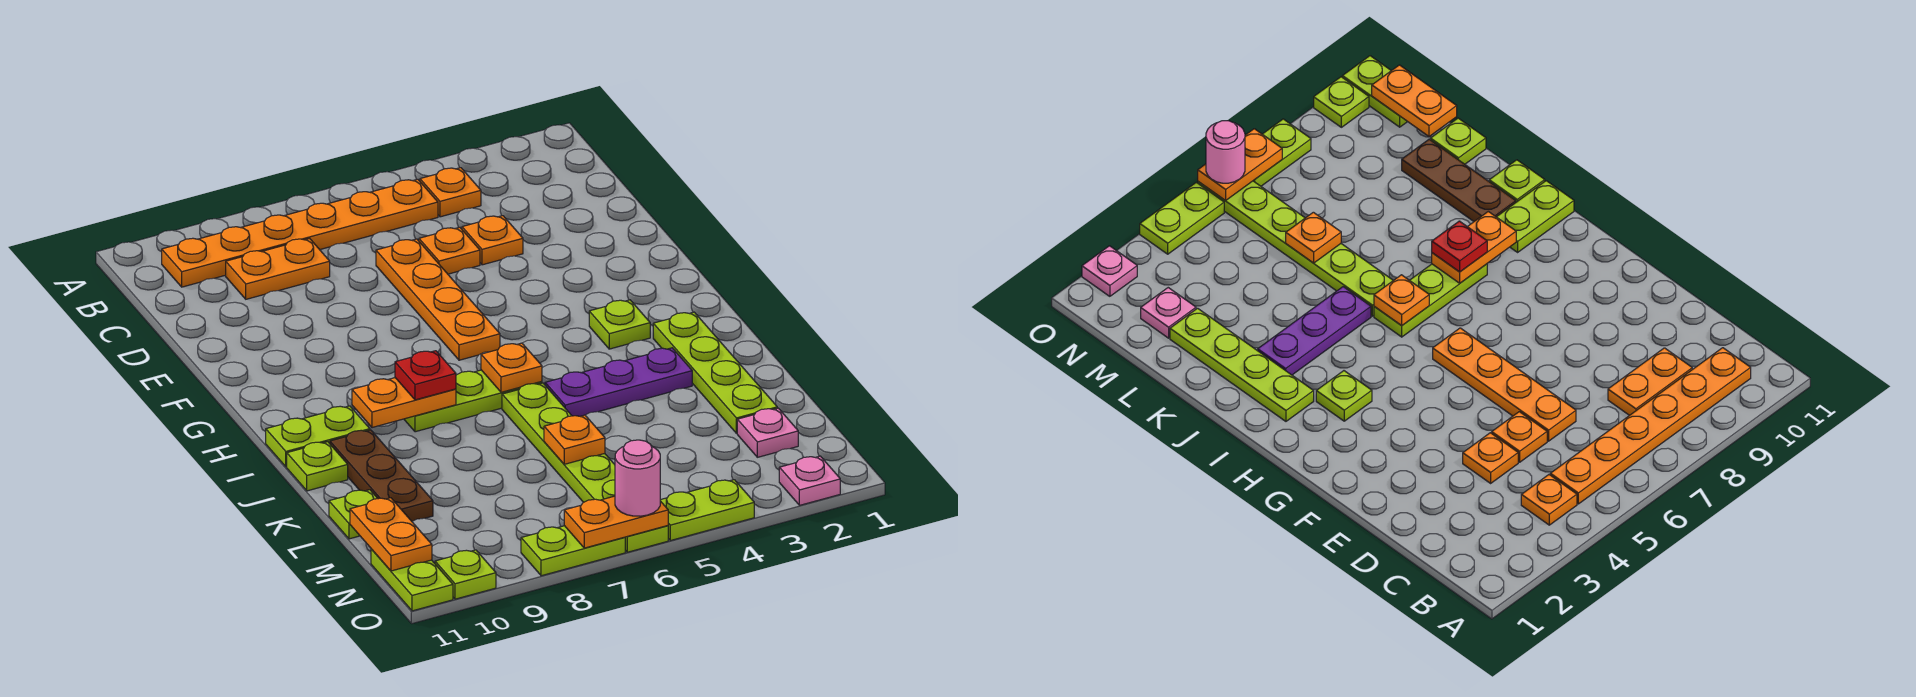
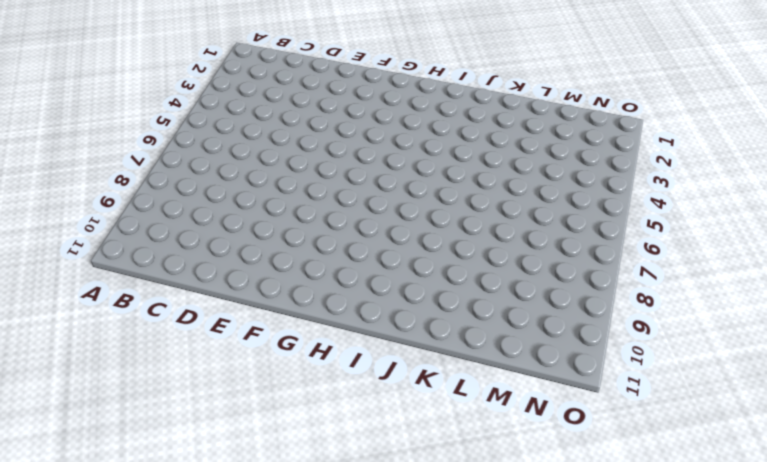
none -> orange 1x1 plate [420,168,481,217]
none -> orange 1x6 plate [162,179,438,287]
none -> orange 1x2 plate [226,238,330,299]

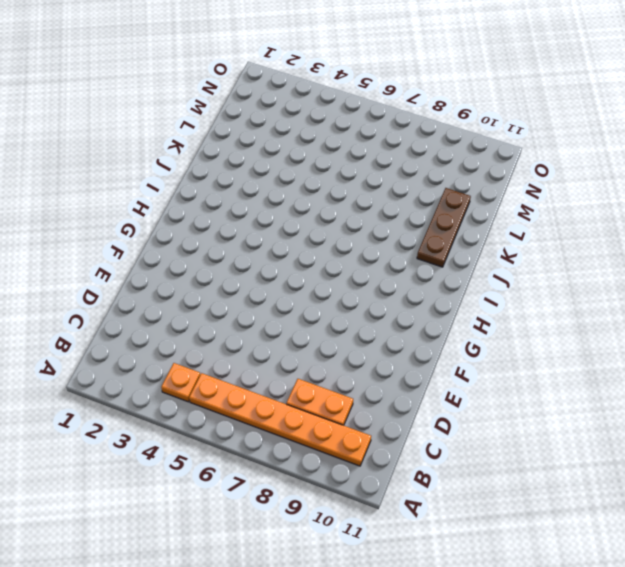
none -> orange 1x1 plate [462,216,523,265]
none -> orange 1x1 plate [419,227,480,274]
none -> orange 1x4 plate [376,239,500,360]

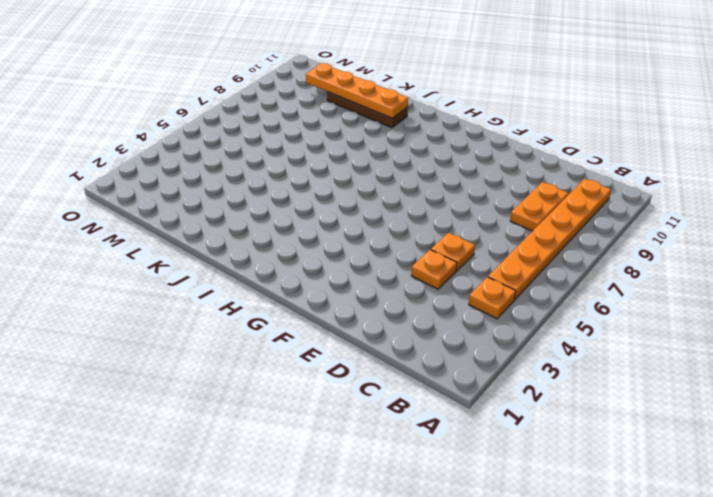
orange 1x4 plate [306,63,408,118] -> orange 1x4 plate moved to [376,239,500,360]
none -> lime 1x1 plate [589,300,650,349]
none -> lime 1x4 plate [653,312,777,433]
none -> lime 1x3 plate [404,370,542,432]

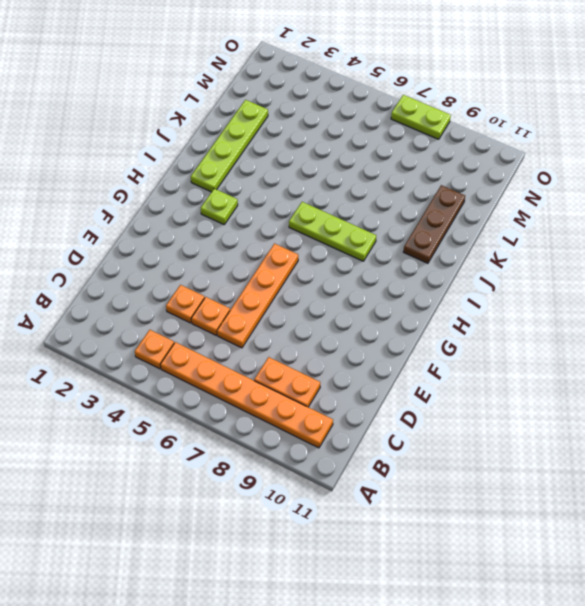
none -> lime 1x2 plate [266,406,370,467]
none -> purple 1x3 plate [545,348,692,416]
none -> lime 1x6 plate [502,383,668,552]

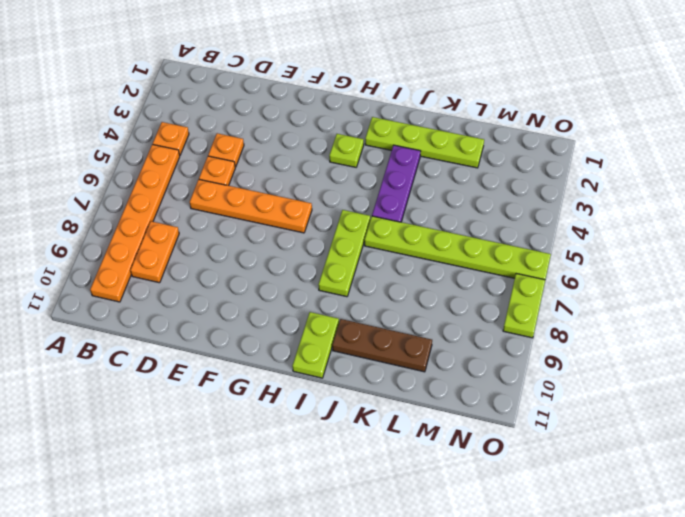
none -> lime 1x1 plate [287,442,348,491]
none -> lime 1x1 plate [329,490,378,539]
none -> pink 1x1 plate [737,408,798,457]

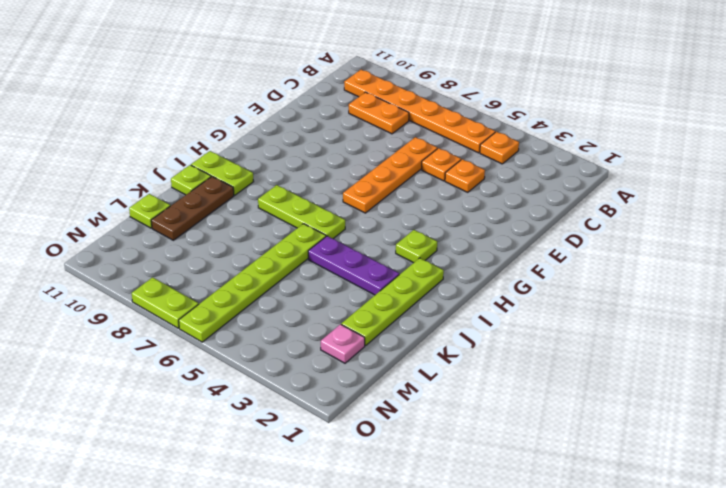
none -> lime 1x2 plate [371,549,453,611]
none -> pink 1x1 plate [779,456,840,505]
none -> lime 1x2 plate [660,480,754,541]

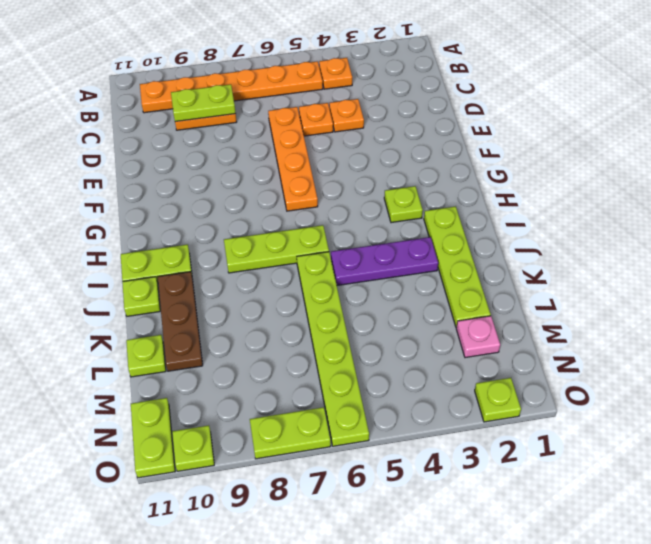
lime 1x2 plate [171,84,236,122] -> lime 1x2 plate moved to [660,480,754,541]
lime 1x1 plate [475,378,521,422] -> pink 1x1 plate [779,456,840,505]
none -> orange 1x1 plate [481,343,542,392]
none -> orange 1x2 plate [352,378,456,428]
none -> orange 1x1 plate [544,415,605,464]

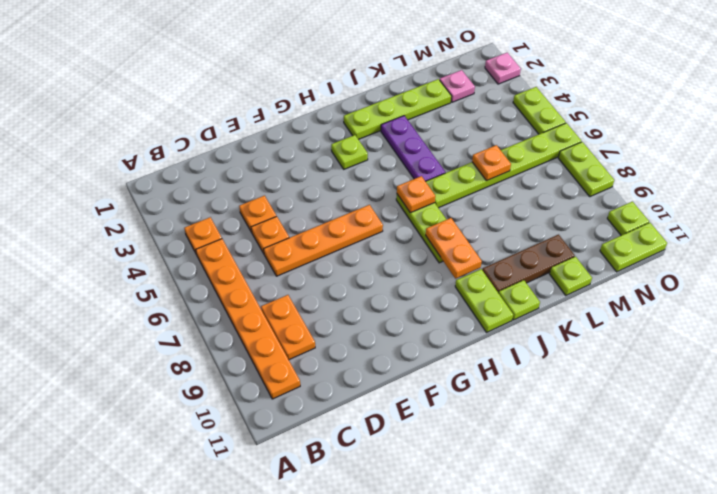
none -> orange 1x2 plate [350,498,432,571]
none -> orange 1x2 plate [564,496,668,548]
none -> red 1x1 plate [395,351,456,400]

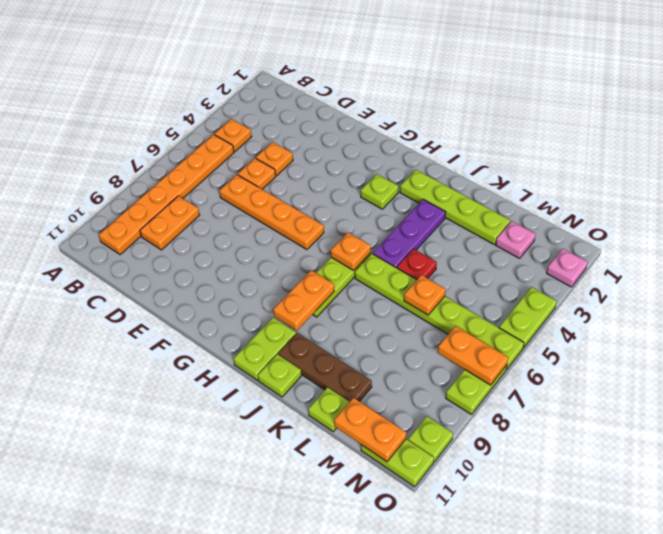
red 1x1 plate [397,249,437,280] -> red 1x1 plate moved to [395,351,456,400]
orange 1x2 plate [438,326,508,385] -> orange 1x2 plate turned to [564,496,668,548]
none -> pink 1x1 round brick [615,440,660,516]

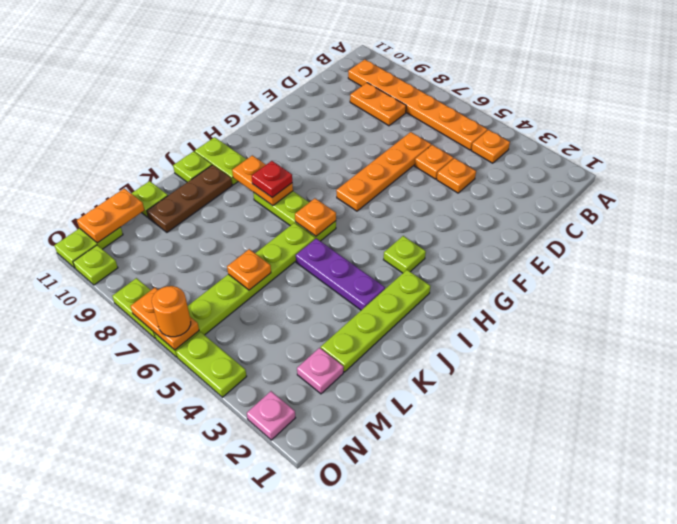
orange 1x1 round brick [152,286,191,337] -> pink 1x1 round brick [615,440,660,516]

